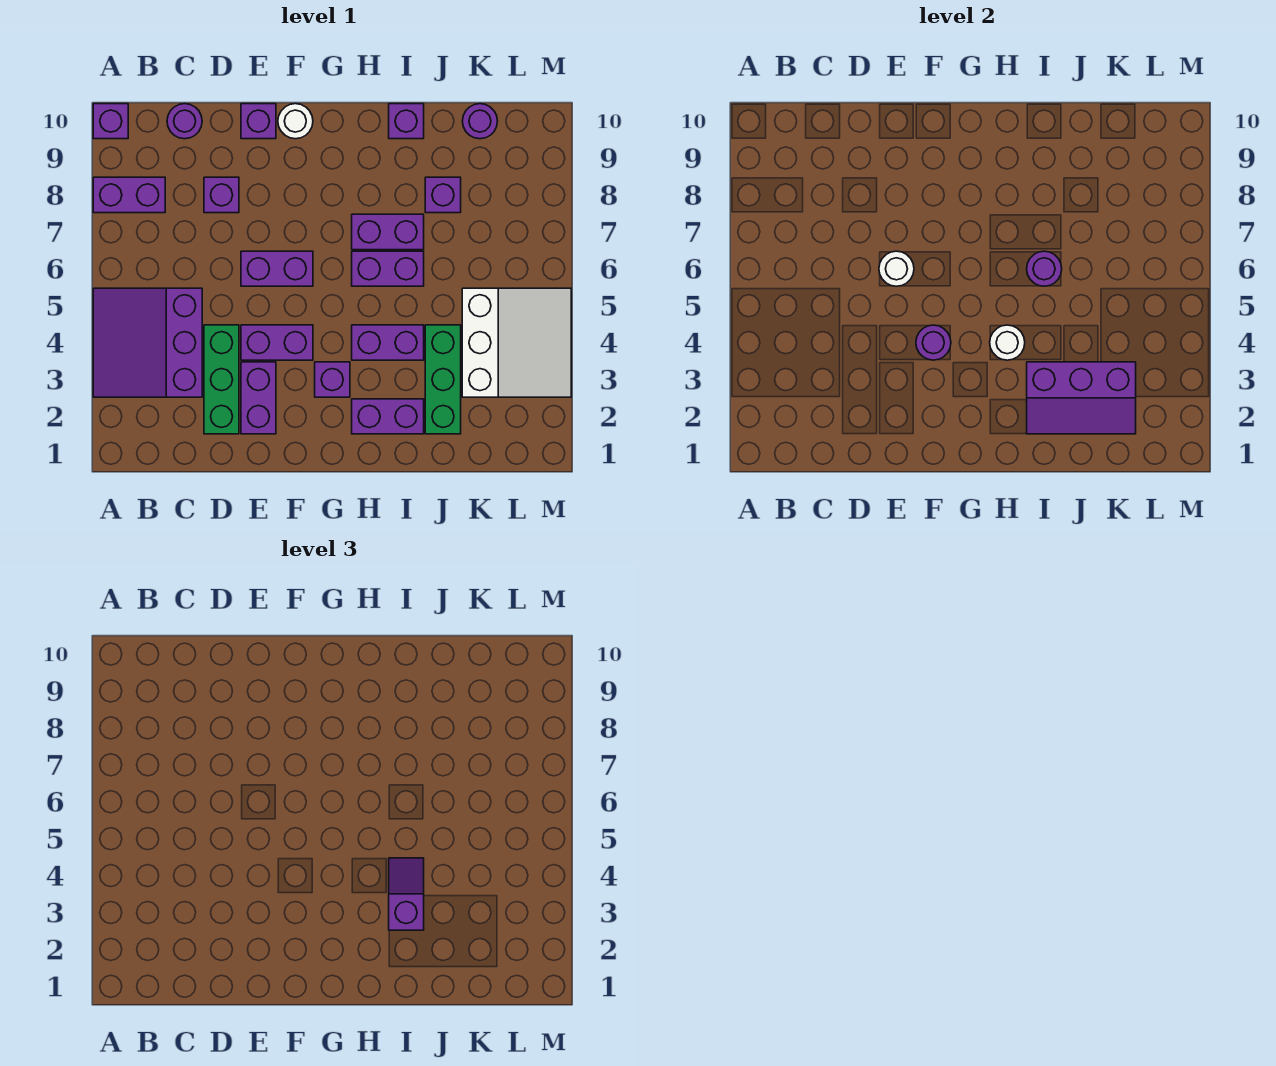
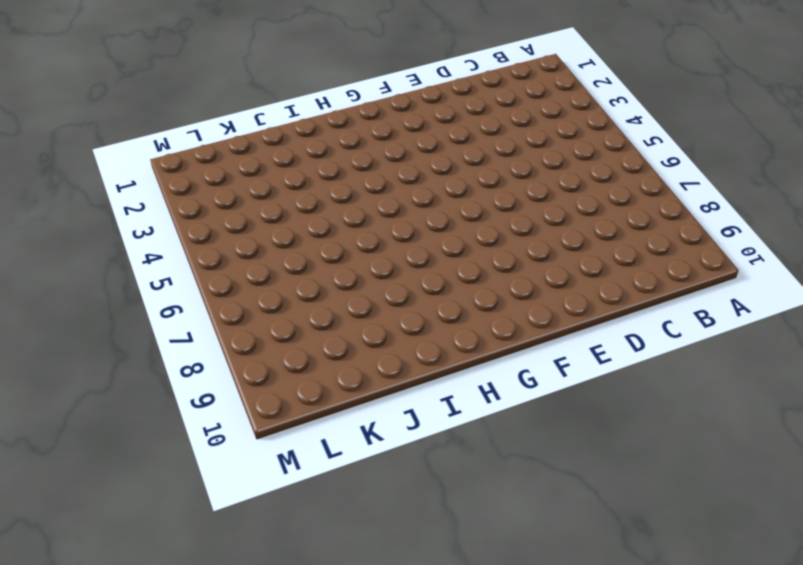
none -> purple 3x3 slope [93,288,202,397]
none -> purple 1x2 brick [93,177,165,213]
none -> purple 1x1 brick [93,104,128,139]

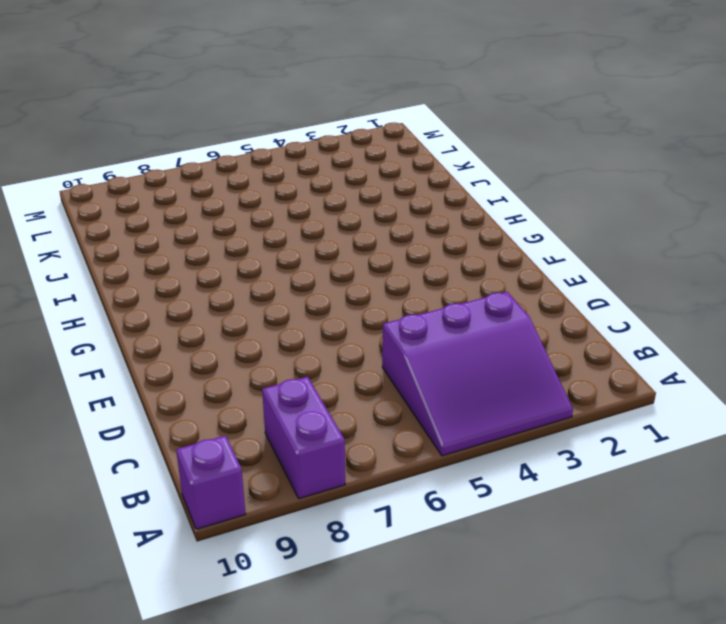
none -> purple 1x1 round brick [167,104,202,139]
none -> green 1x3 brick [204,325,239,434]
none -> purple 1x1 brick [204,177,239,213]

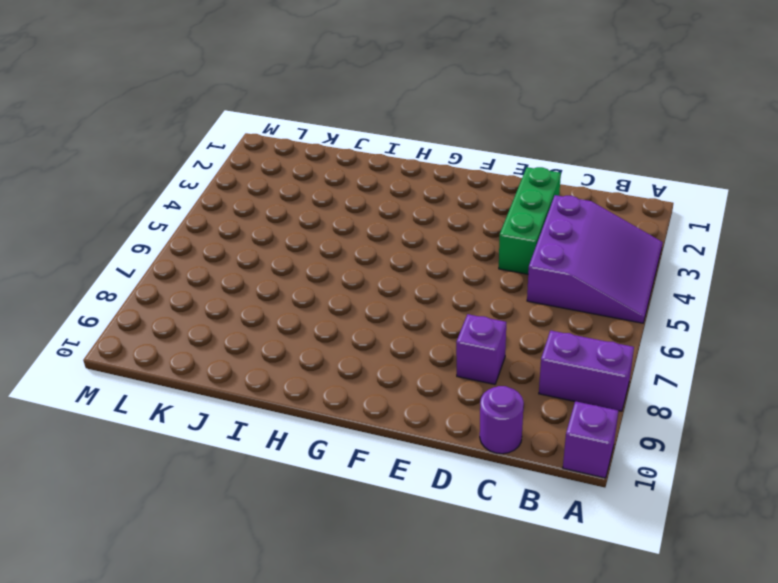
none -> purple 1x2 brick [241,362,276,434]
none -> purple 1x2 brick [241,325,313,360]
none -> purple 1x2 brick [241,251,313,286]

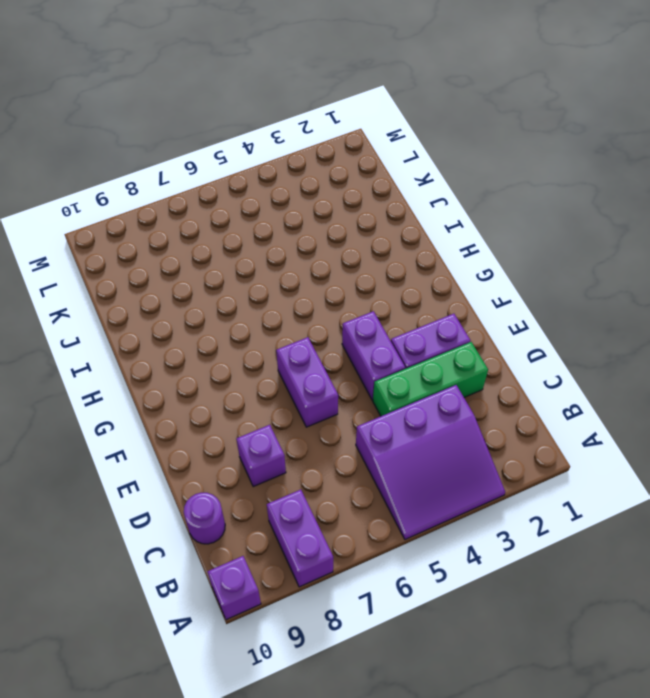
none -> purple 1x1 brick [241,104,276,139]
none -> white 1x1 round brick [278,104,313,139]
none -> purple 1x1 brick [315,362,350,397]

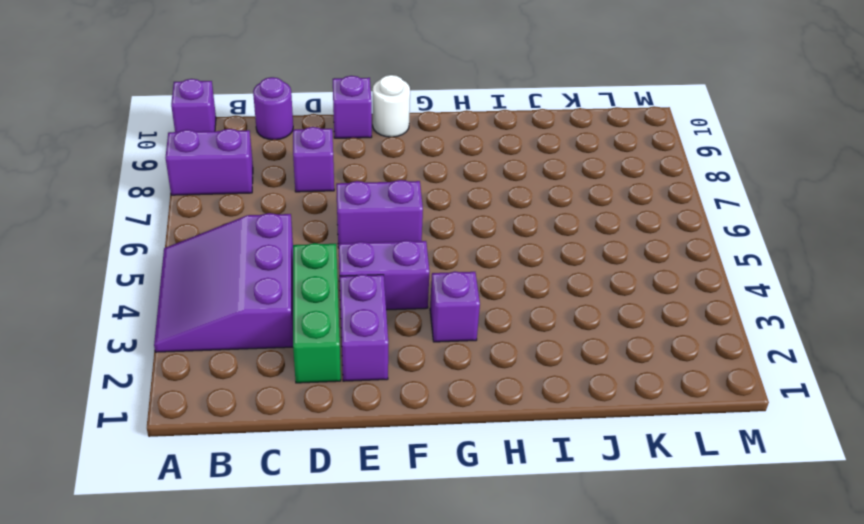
none -> purple 1x2 brick [352,399,424,434]
none -> purple 1x2 brick [352,325,424,360]
none -> purple 1x2 brick [352,251,424,286]

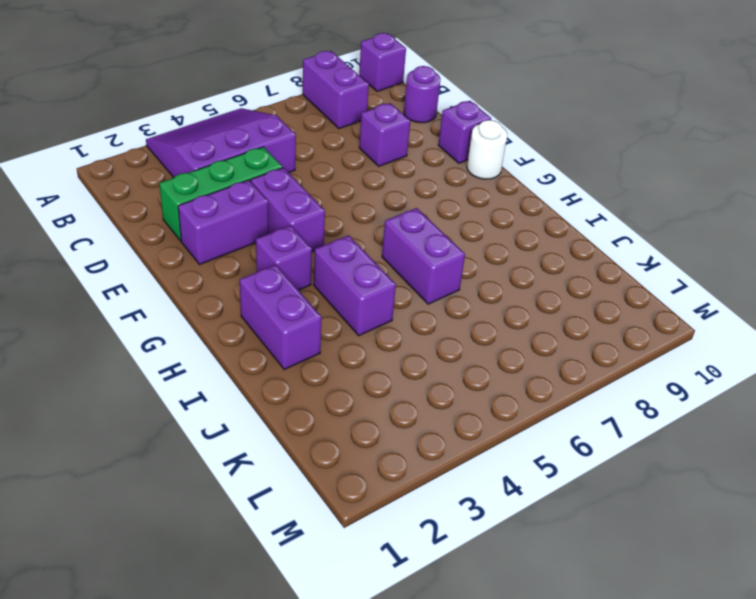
none -> purple 1x2 brick [241,251,313,286]
none -> purple 1x2 brick [352,214,424,250]
none -> purple 1x1 brick [389,104,424,139]

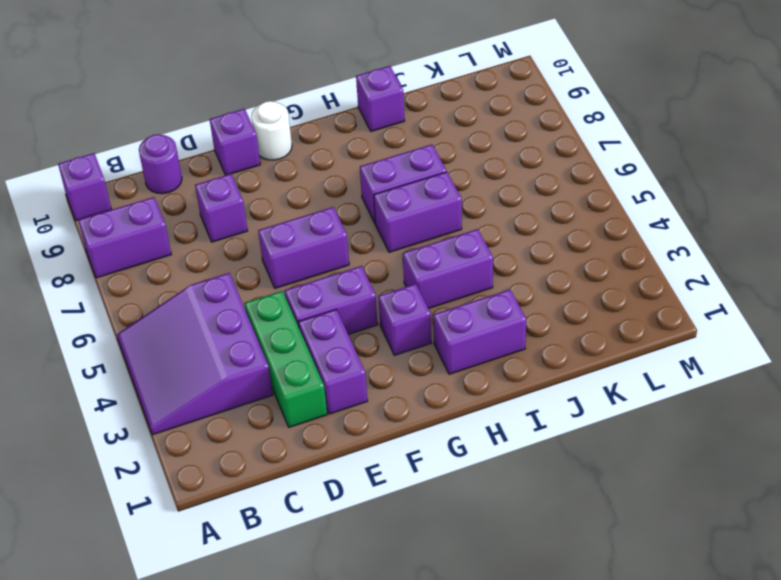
none -> green 1x3 brick [425,325,461,434]
none -> purple 1x1 brick [425,177,461,213]
none -> white 3x3 slope [462,288,571,397]

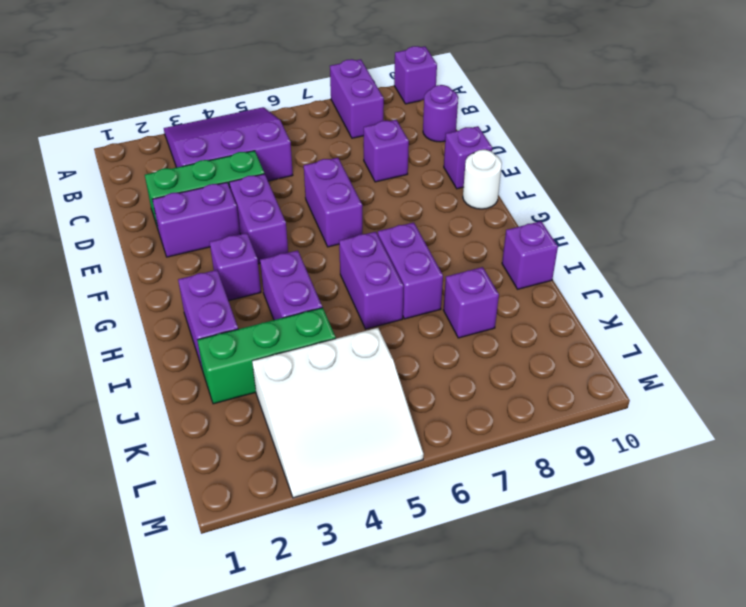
none -> purple 1x1 round brick [462,104,498,139]
none -> white 1x1 round brick [879,251,914,286]
none -> purple 1x1 round brick [916,325,951,360]

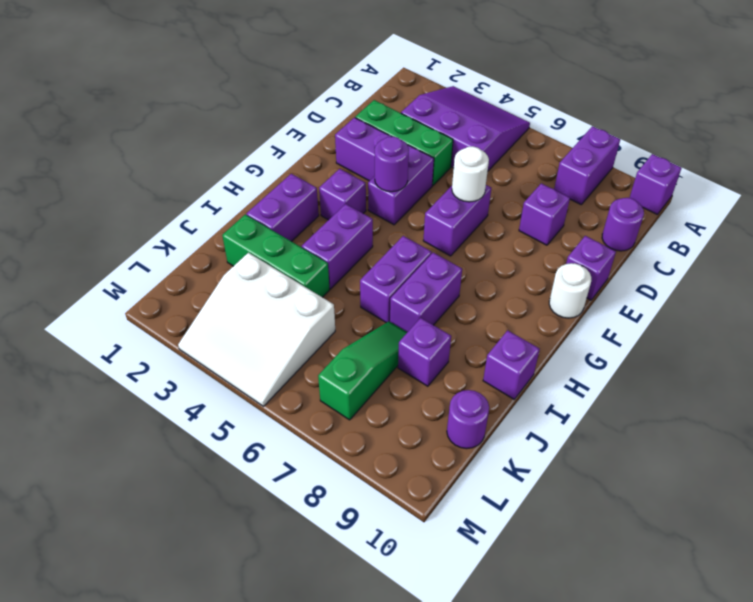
green 1x3 slope [318,321,407,420] -> none
none -> white 1x1 round brick [990,325,1025,360]
none -> purple 2x3 slope [1027,362,1136,434]
none -> purple 1x1 round brick [1027,251,1062,286]

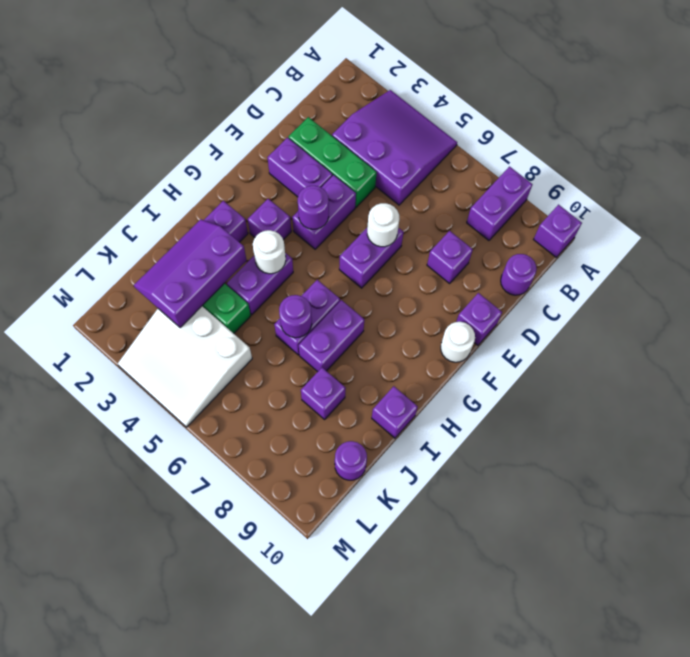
none -> purple 1x2 slope [389,858,424,930]

